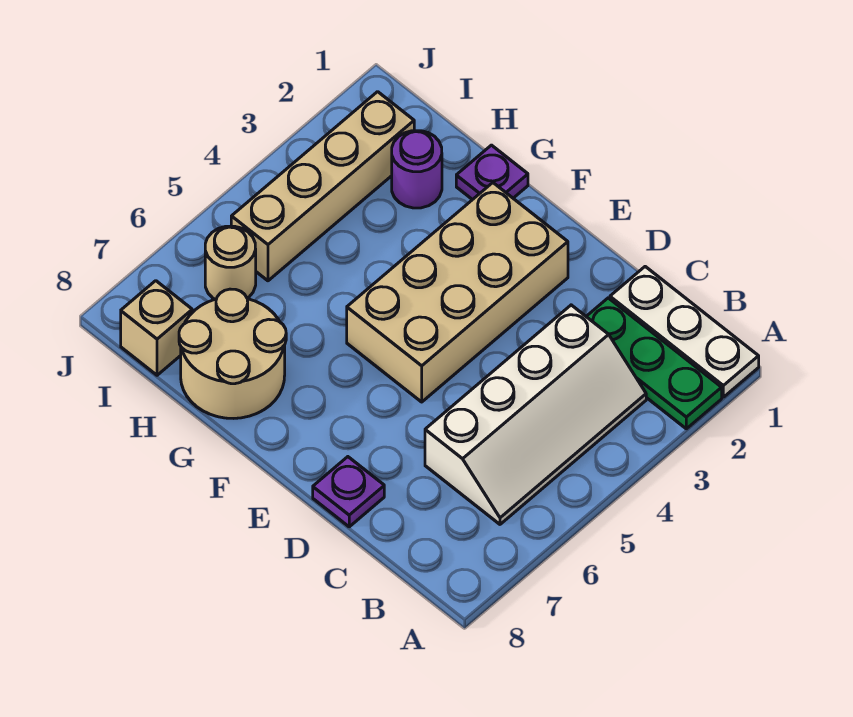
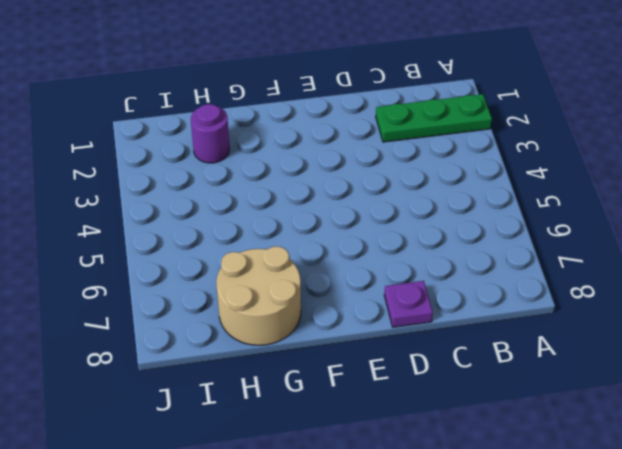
none -> white 1x3 plate [610,267,759,397]
none -> white 2x4 slope [425,305,646,524]

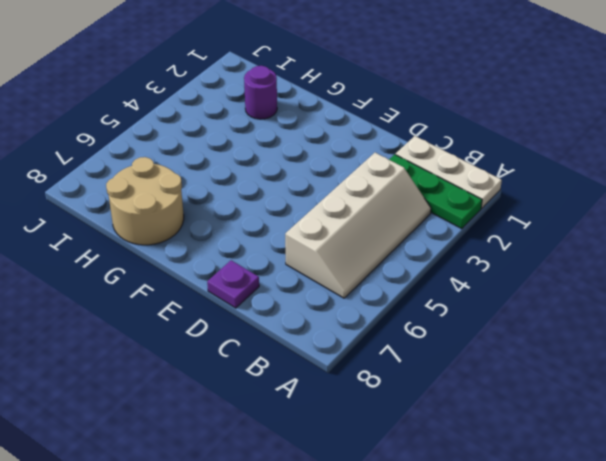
none -> tan 2x4 brick [347,183,568,402]
none -> purple 1x1 plate [456,145,528,200]

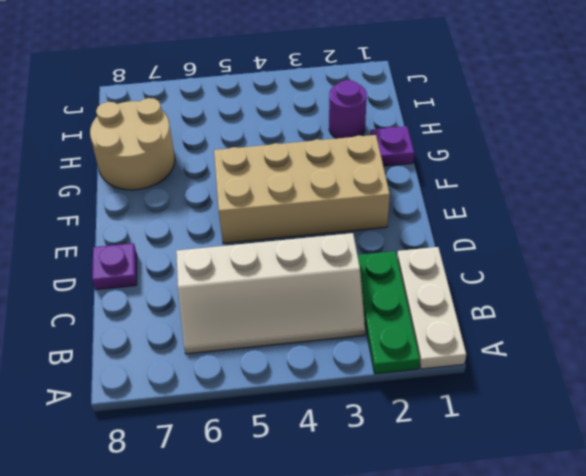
none -> tan 1x4 brick [231,92,414,281]
none -> tan 1x1 round brick [205,226,256,299]

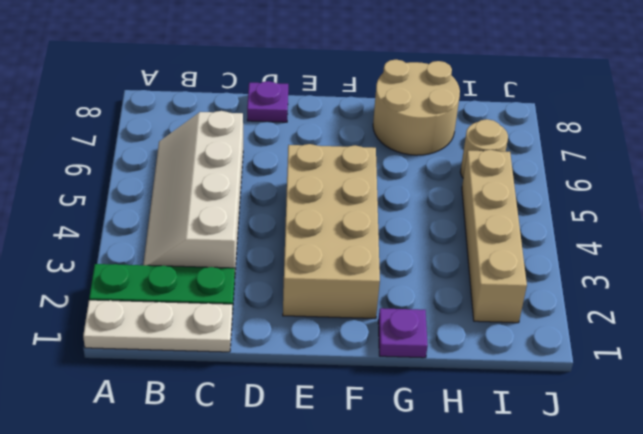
none -> purple 1x1 round brick [392,131,442,208]
none -> tan 1x1 brick [121,281,192,375]

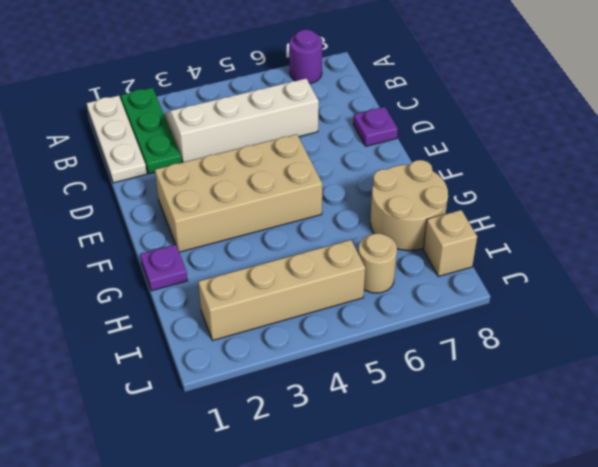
purple 1x1 round brick [290,30,322,83] -> purple 1x1 round brick moved to [392,131,442,208]

